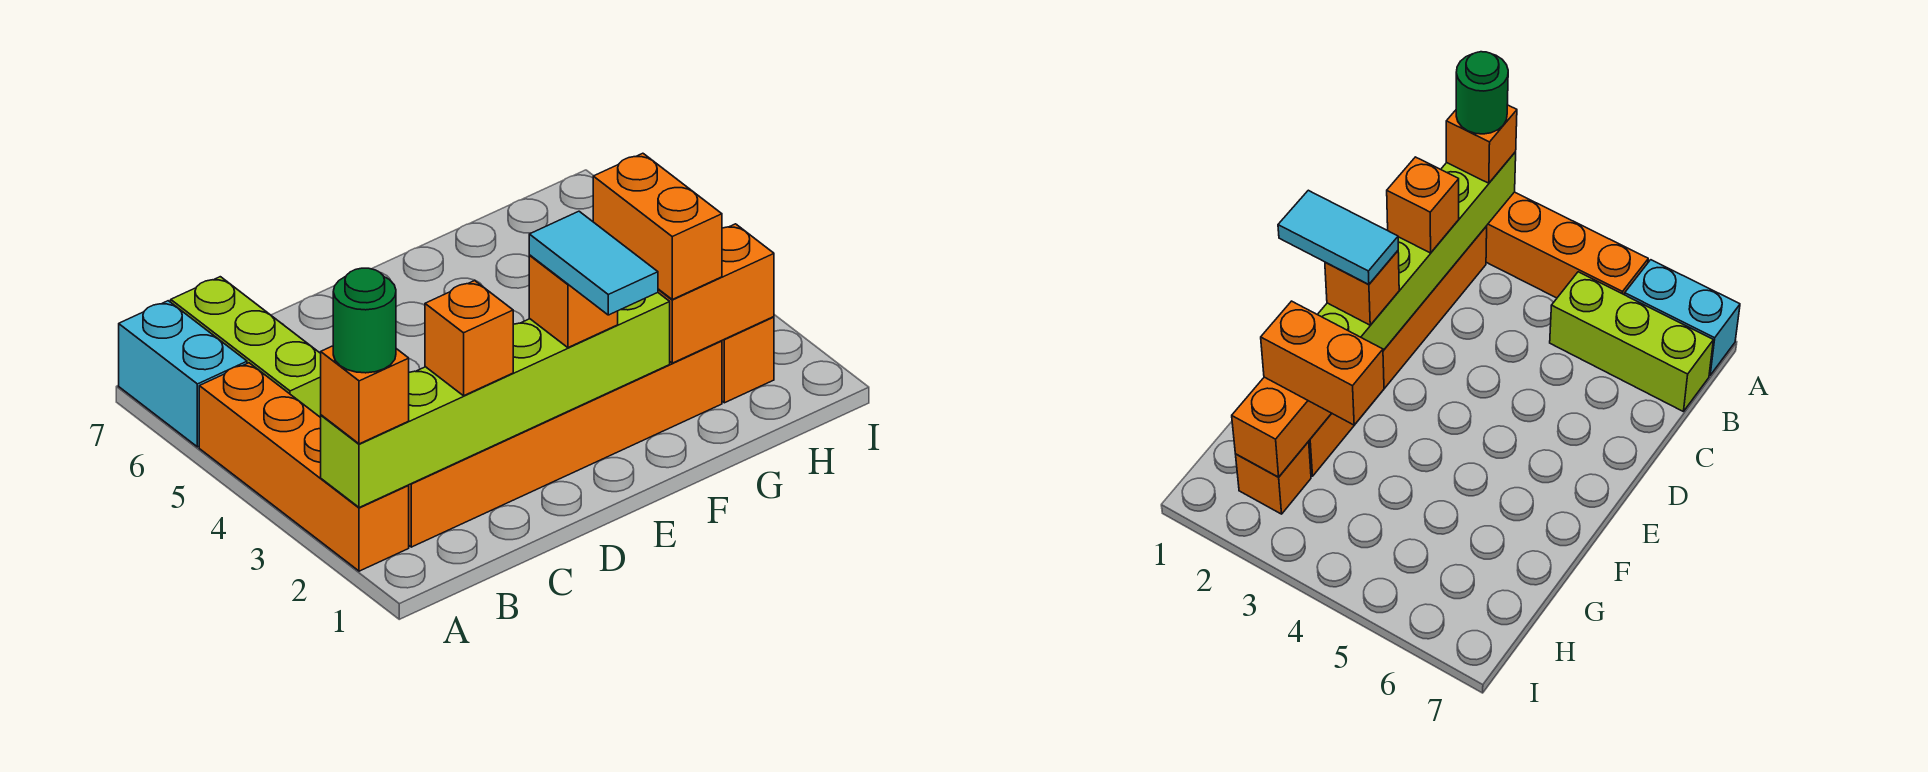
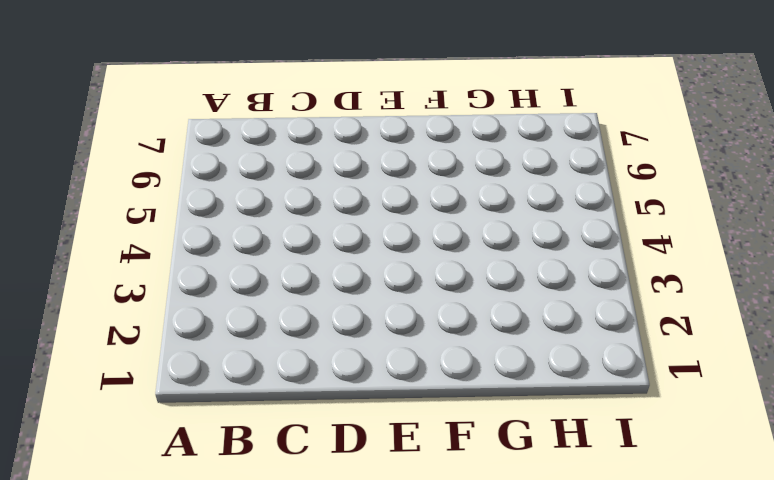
none -> orange 1x4 brick [199,363,409,571]
none -> cyan 1x2 brick [119,301,247,447]
none -> orange 1x6 brick [408,341,722,547]

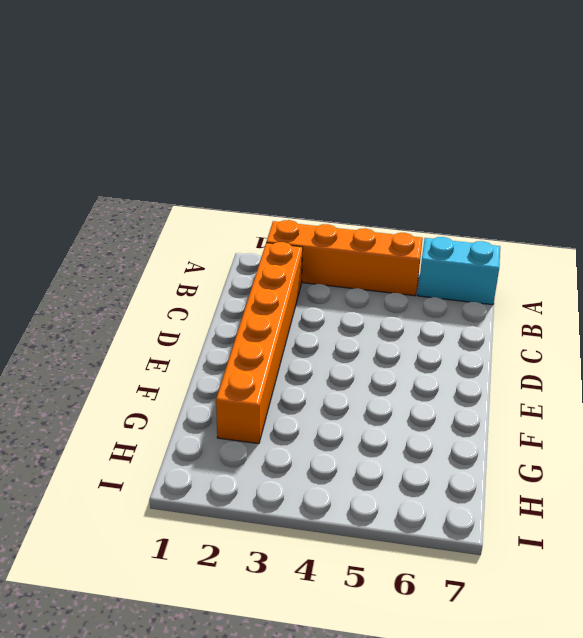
none -> lime 1x3 brick [171,277,321,418]
none -> orange 1x1 brick [722,317,774,403]
none -> lime 1x6 brick [321,293,670,508]

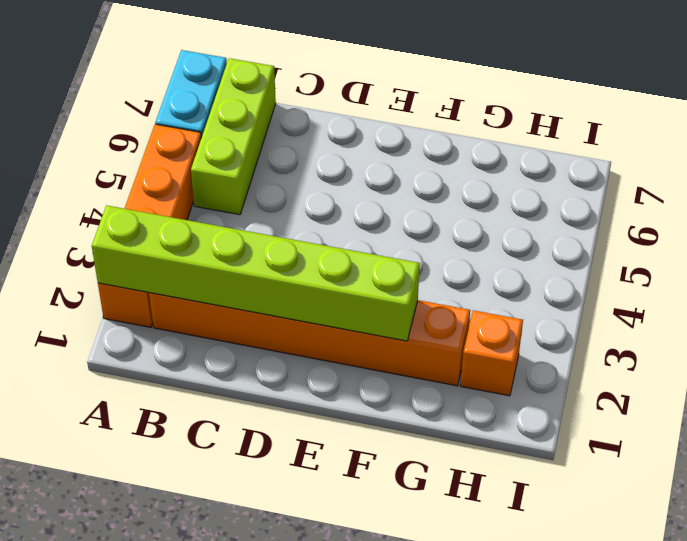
none -> orange 1x2 brick [658,224,774,363]
none -> orange 1x1 brick [321,346,409,444]
none -> orange 1x1 brick [425,281,513,396]

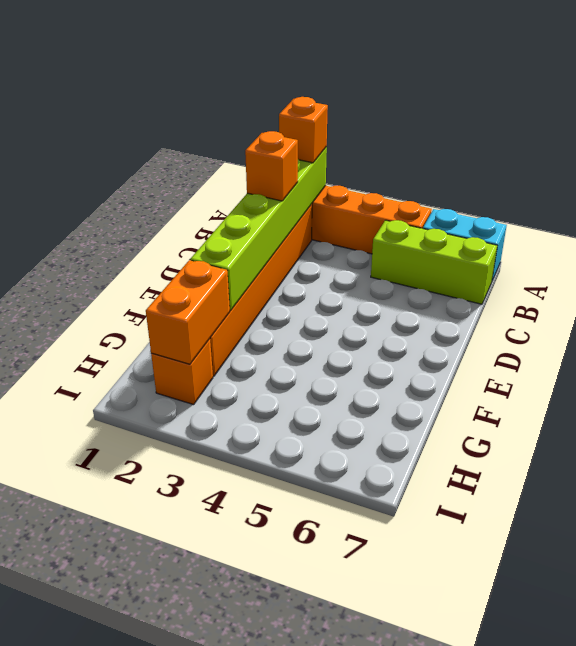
none -> orange 1x1 brick [529,255,618,348]
none -> orange 1x2 brick [593,153,722,299]
none -> green 1x1 round brick [333,268,396,373]

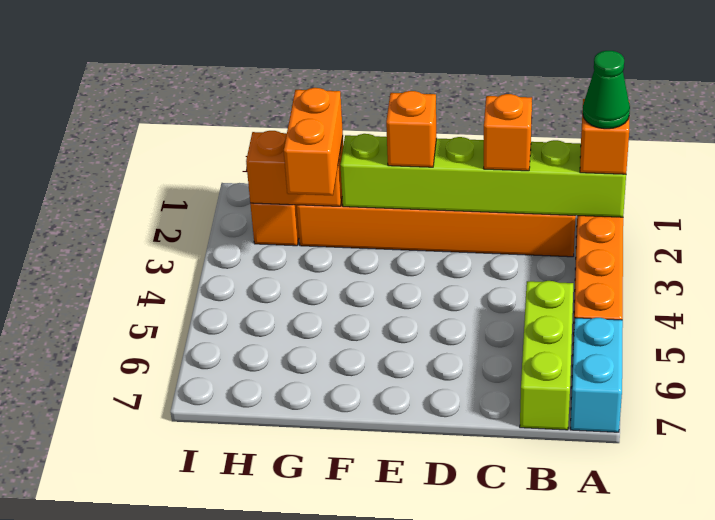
green 1x1 cone [583,51,630,129] -> green 1x1 round brick [333,268,396,373]
none -> cyan 1x2 tile [529,211,658,315]

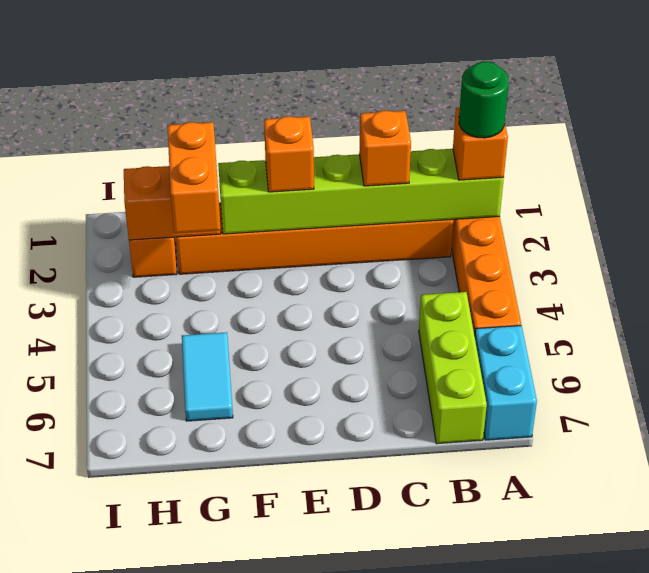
cyan 1x2 tile [182,332,233,421] -> cyan 1x2 tile moved to [529,211,658,315]

